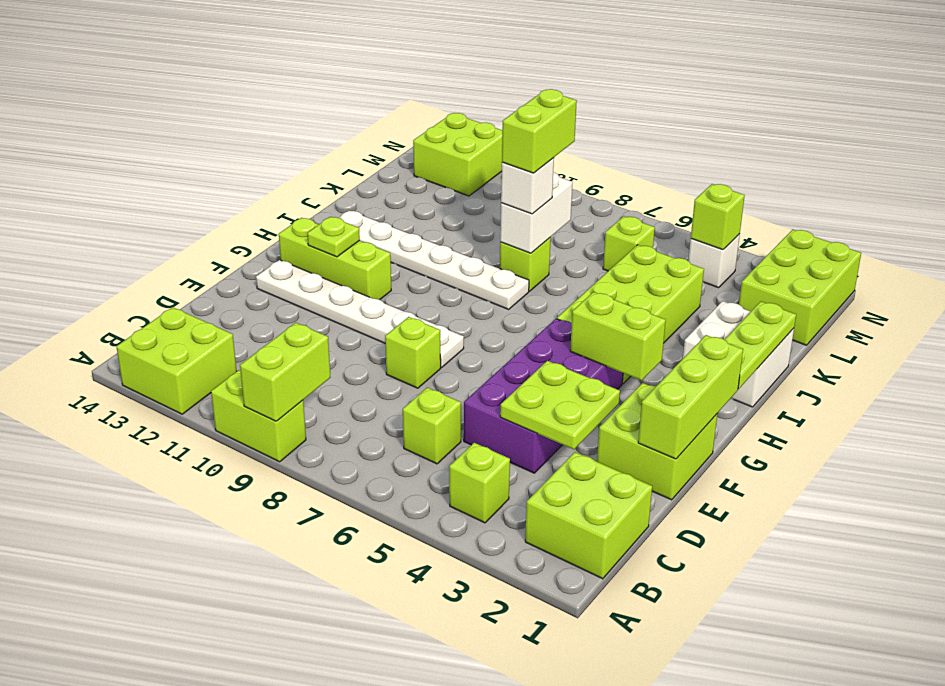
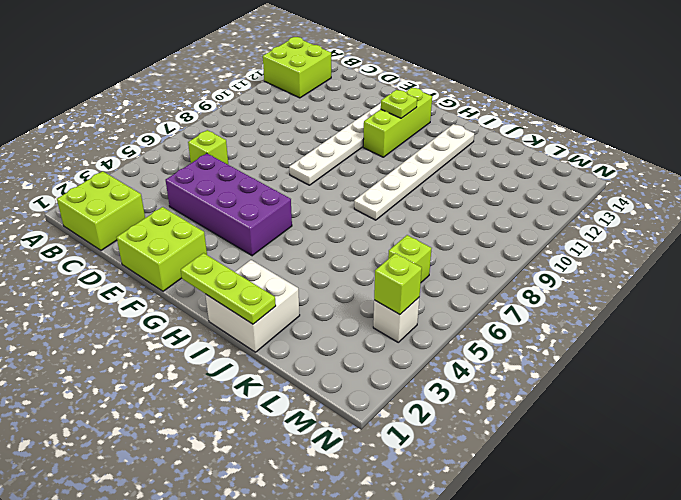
none -> lime 1x2 brick [211,370,306,462]
none -> lime 1x1 brick [449,443,510,523]
none -> lime 1x1 brick [385,317,441,388]

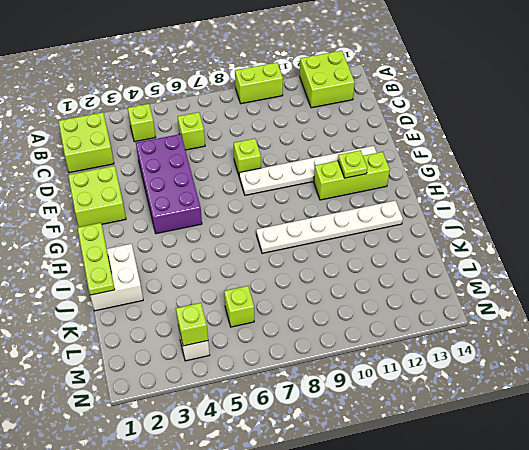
none -> lime 2x4 brick [557,245,704,384]
none -> lime 1x1 brick [500,238,551,291]
none -> lime 2x3 brick [739,230,861,345]

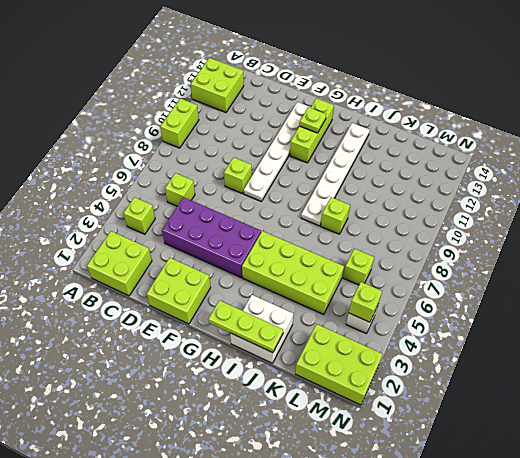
none -> lime 2x2 brick [413,113,502,196]
none -> lime 1x2 brick [240,323,331,421]
none -> lime 2x2 plate [500,361,620,449]

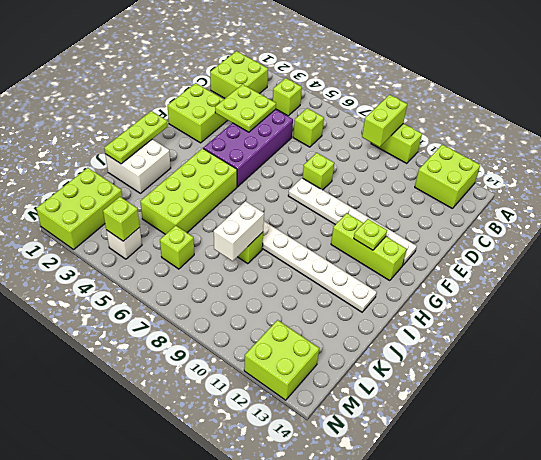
none -> lime 1x3 brick [638,335,743,459]
none -> lime 1x2 brick [570,292,666,380]
none -> white 1x1 brick [501,158,554,214]

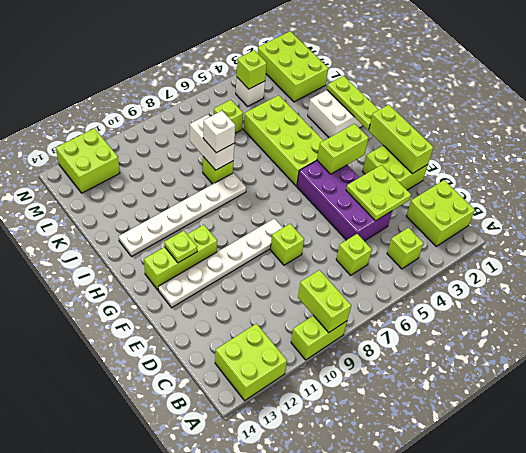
none -> lime 1x2 brick [502,89,577,173]

